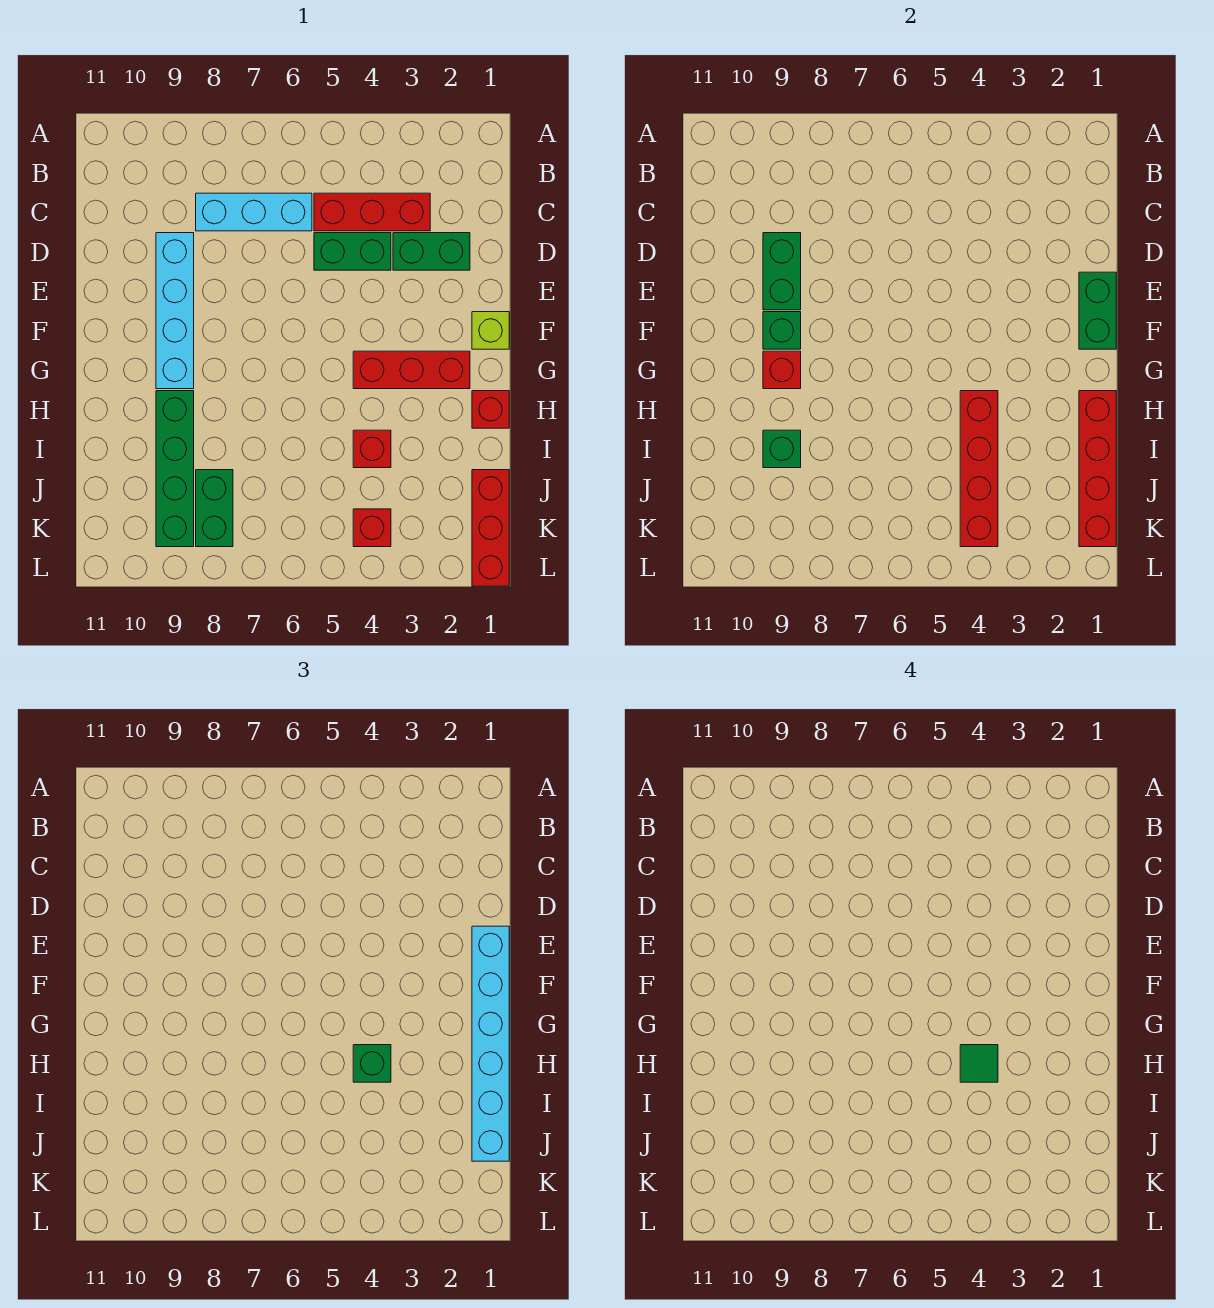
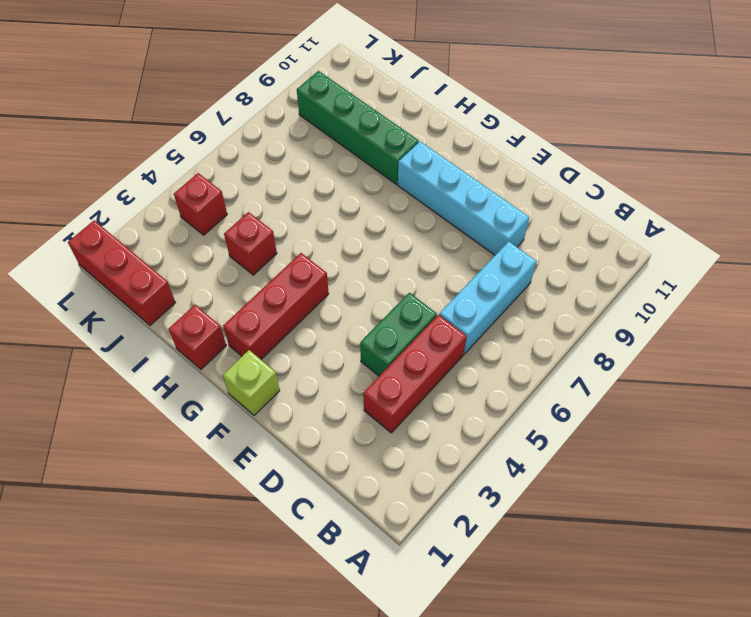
none -> green 1x2 brick [393,233,470,270]
none -> green 1x2 brick [196,470,233,547]
none -> green 1x2 brick [763,233,801,310]

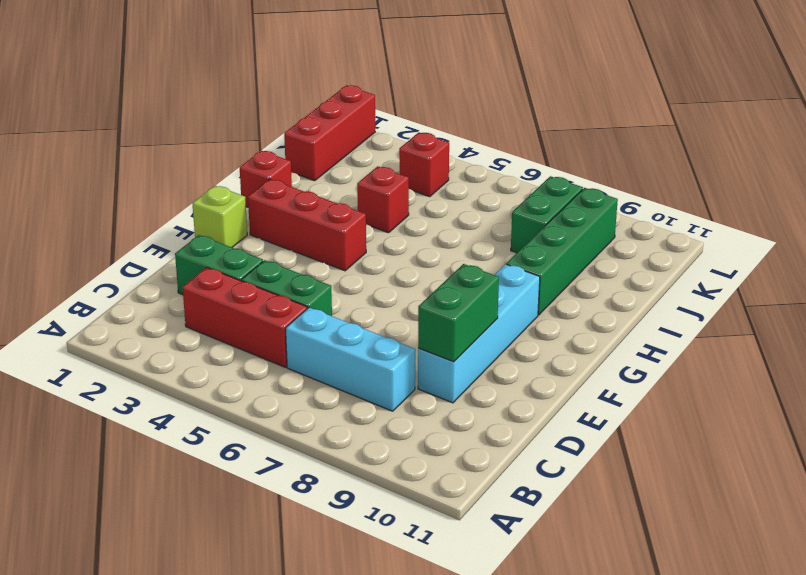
none -> green 1x2 brick [1079,272,1116,349]
none -> green 1x1 brick [763,312,801,349]
none -> red 1x1 brick [763,351,801,389]

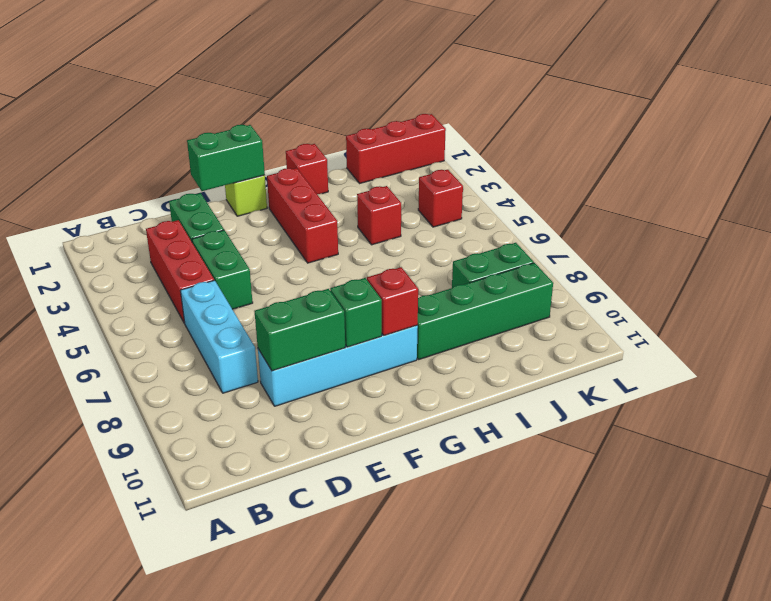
none -> red 1x4 brick [1079,391,1116,547]
none -> red 1x4 brick [960,391,998,547]
none -> green 1x1 brick [763,430,801,468]

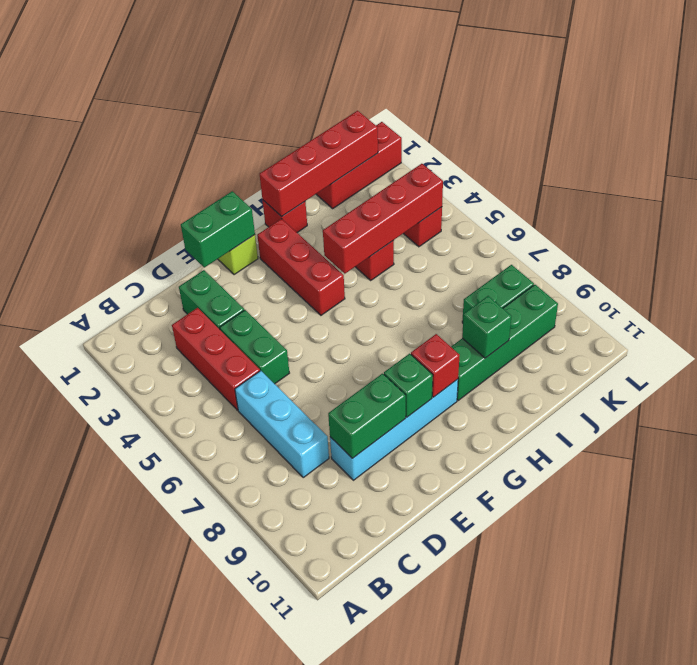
none -> cyan 1x6 brick [472,926,509,1161]
none -> green 1x1 brick [353,1045,391,1082]
none -> green 1x1 tile [960,1045,998,1082]

